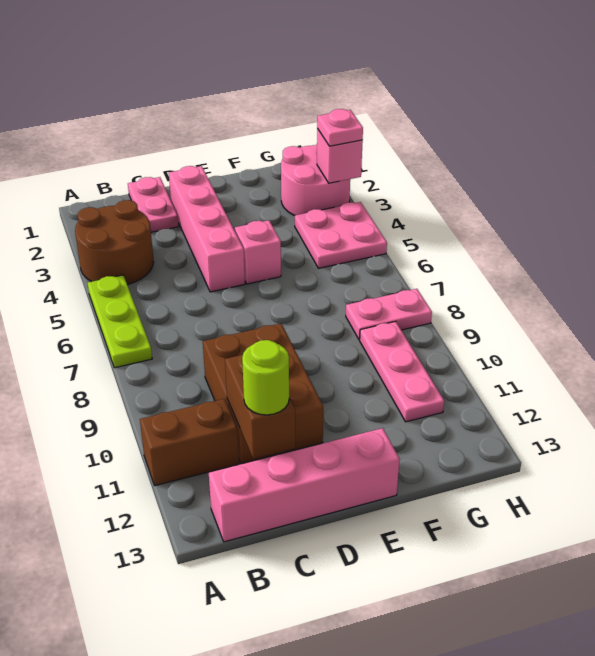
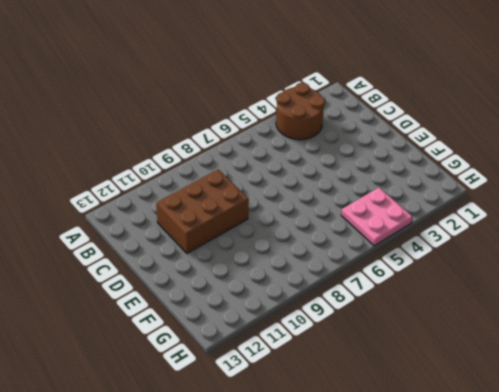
none -> lime 1x3 plate [88,275,152,368]
none -> brown 1x2 brick [140,399,239,486]
none -> pink 1x4 brick [209,428,400,542]

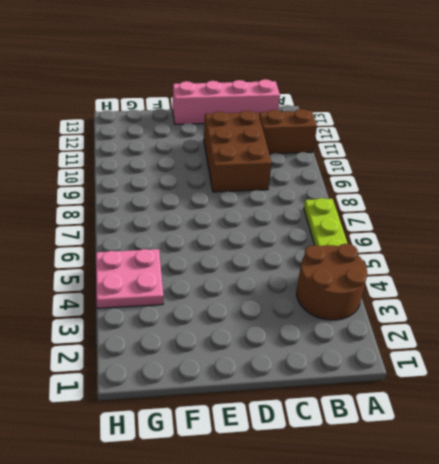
none -> pink 1x2 plate [128,177,179,232]
none -> pink 1x4 brick [169,166,245,292]
none -> pink 1x1 brick [235,220,281,284]

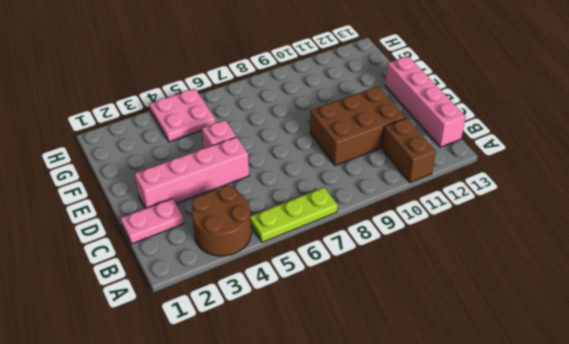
none -> pink 2x2 round brick [281,144,350,216]
none -> pink 1x2 plate [346,289,432,340]
none -> pink 1x3 plate [360,321,444,422]

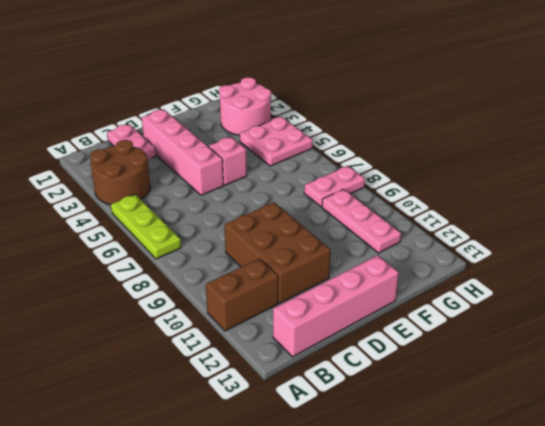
none -> brown 1x2 brick [225,354,295,459]
none -> pink 1x1 brick [317,129,363,183]
none -> lime 1x1 round brick [242,340,289,415]

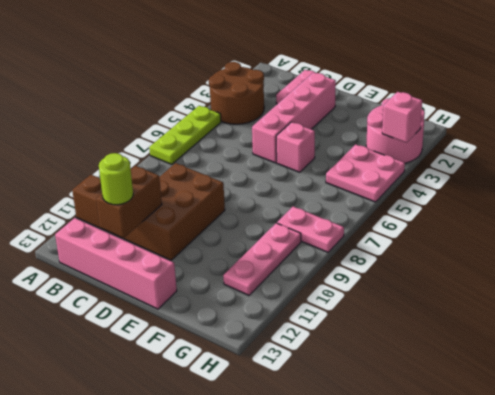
none -> pink 1x1 plate [317,109,363,146]

